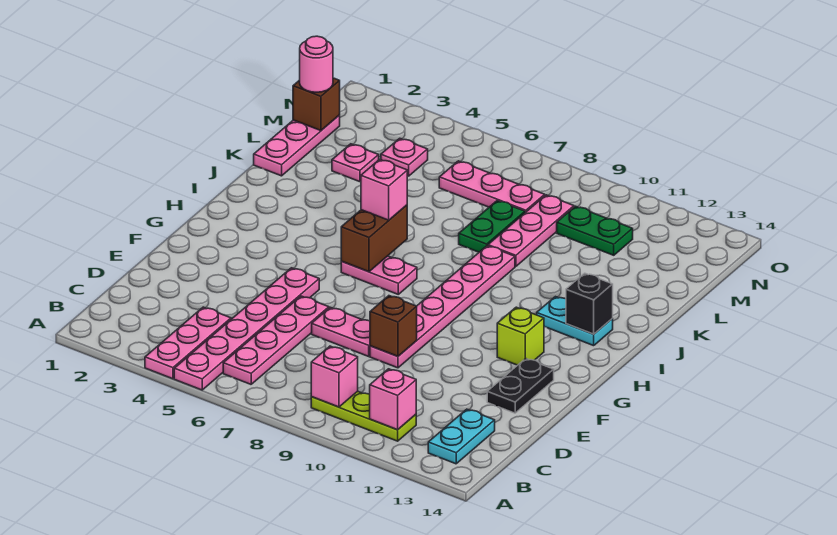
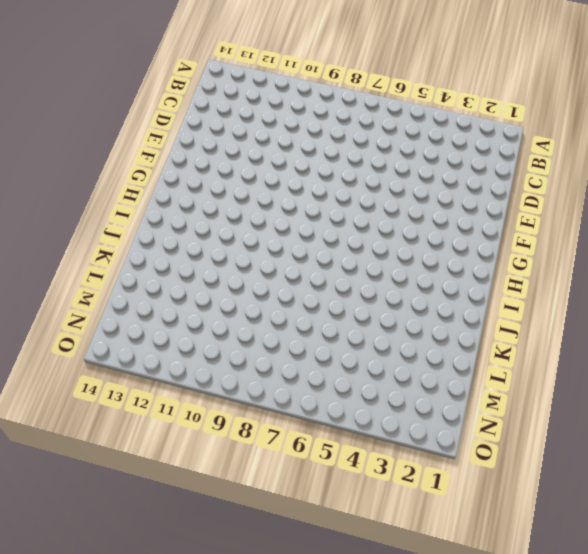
none -> pink 1x3 plate [145,307,231,379]
none -> pink 1x6 plate [174,268,319,390]
none -> pink 1x4 plate [223,296,329,384]

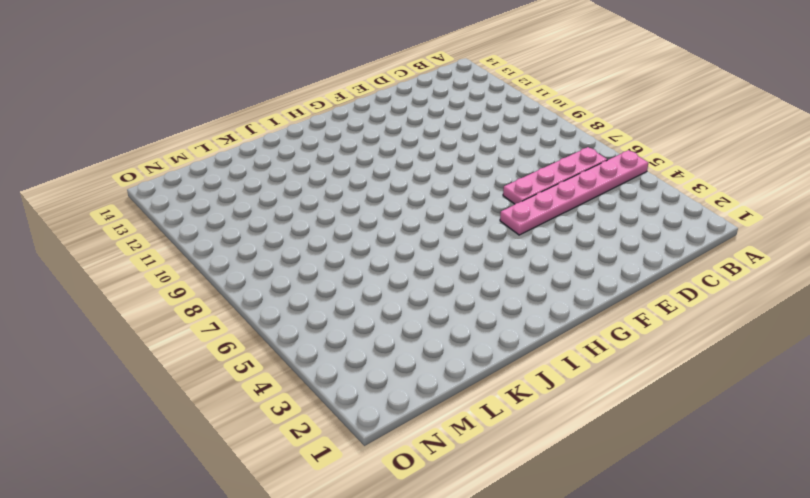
none -> pink 1x3 plate [145,307,231,379]
none -> lime 1x3 plate [311,391,416,441]
none -> cyan 1x2 plate [428,409,495,464]

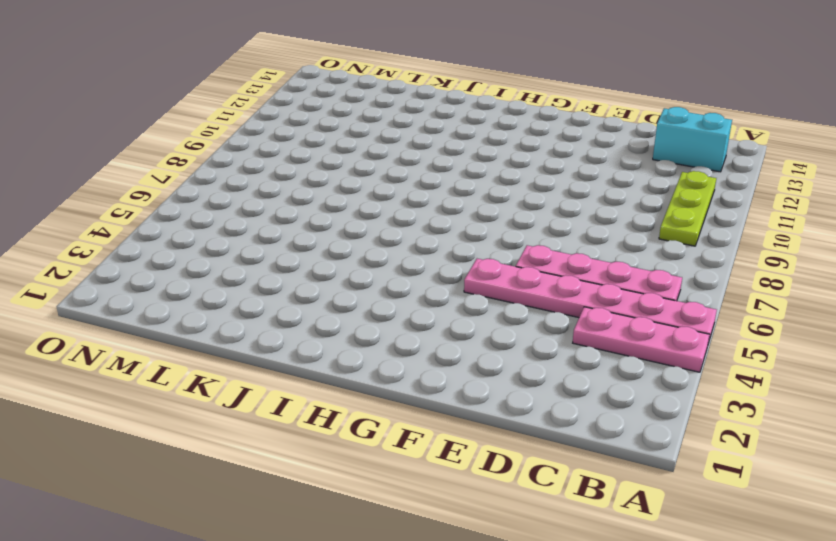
cyan 1x2 brick [653,107,732,172] -> cyan 1x2 plate [428,409,495,464]
none -> pink 1x2 plate [312,307,370,356]
none -> pink 1x6 plate [370,246,515,368]
none -> black 1x2 plate [487,359,554,413]

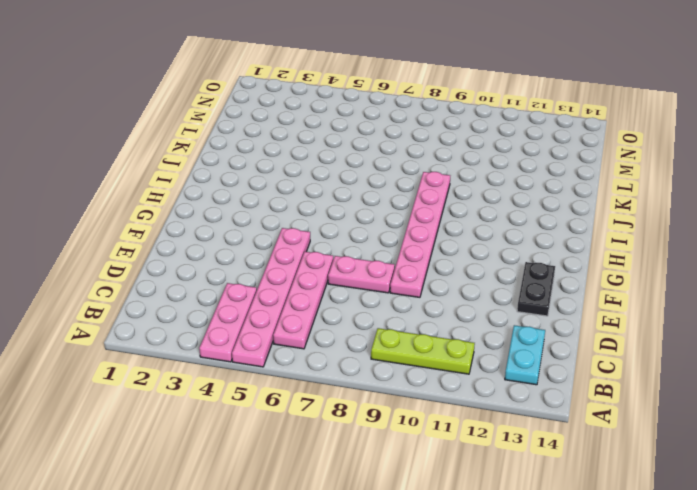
none -> lime 1x1 brick [497,307,544,365]
none -> pink 1x2 plate [341,256,417,294]
none -> cyan 1x2 plate [537,297,613,346]

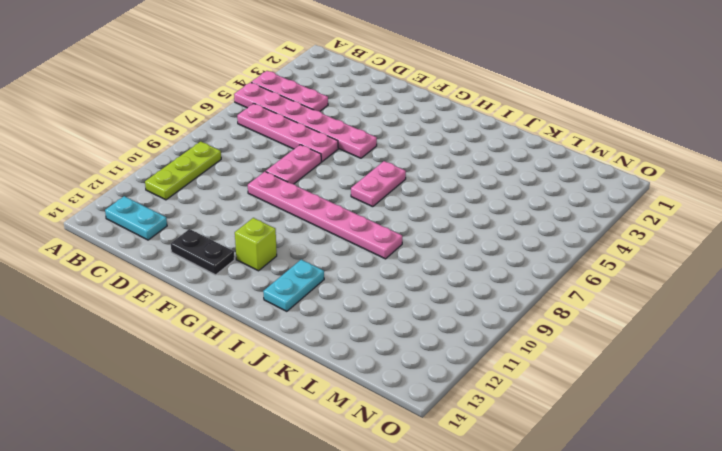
none -> pink 1x3 plate [254,115,340,176]
none -> green 1x2 plate [459,201,525,252]
none -> pink 1x3 plate [488,195,574,267]

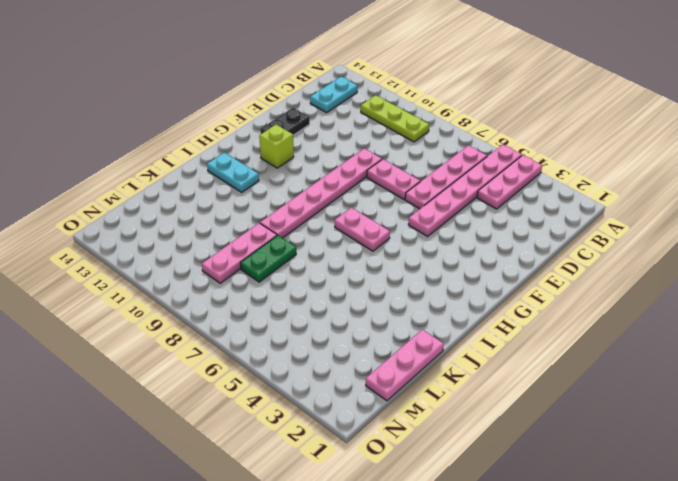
none -> pink 1x1 plate [332,144,379,182]
none -> pink 1x1 plate [381,138,428,176]
none -> pink 1x3 plate [439,161,545,213]

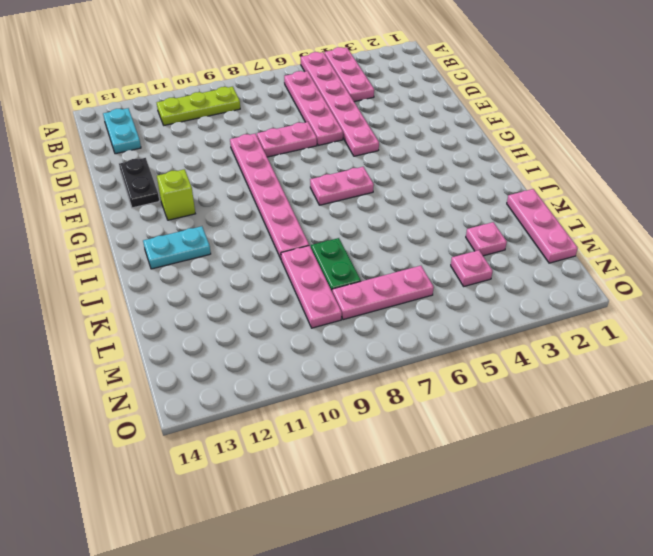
none -> green 1x2 plate [557,206,633,255]
none -> pink 1x1 brick [311,346,358,407]
none -> pink 1x1 brick [370,369,416,430]

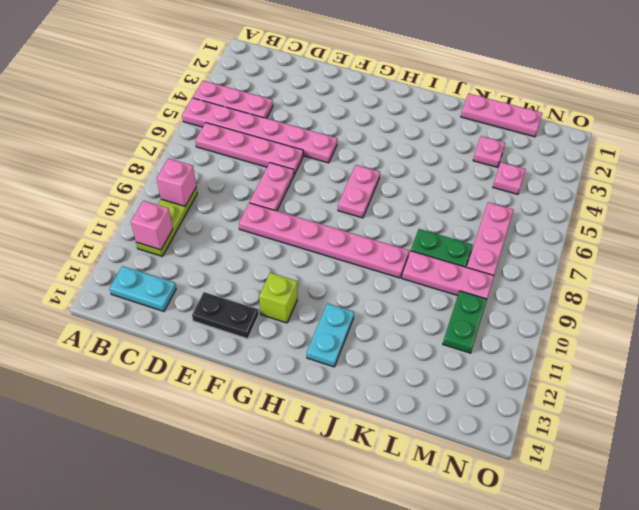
none -> brown 1x1 brick [370,296,417,356]
none -> brown 1x2 brick [341,205,407,272]
none -> black 1x1 brick [566,273,613,334]

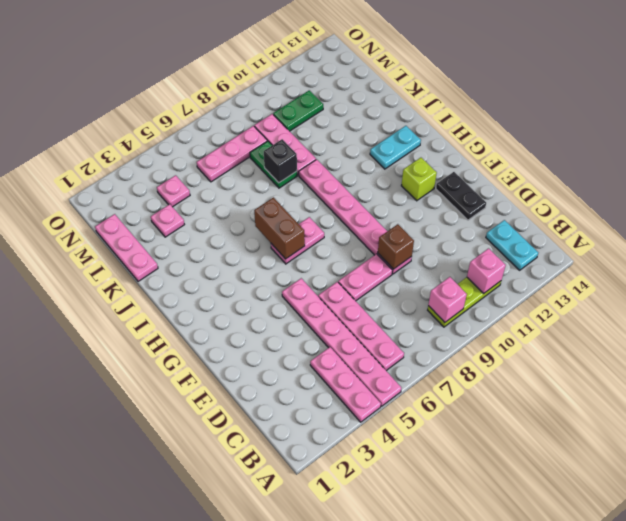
black 1x1 brick [264,139,297,183] -> black 1x1 brick moved to [566,273,613,334]
none -> brown 1x1 brick [293,78,340,131]
none -> pink 1x1 brick [361,159,407,220]
none -> pink 1x1 round brick [300,36,333,92]

